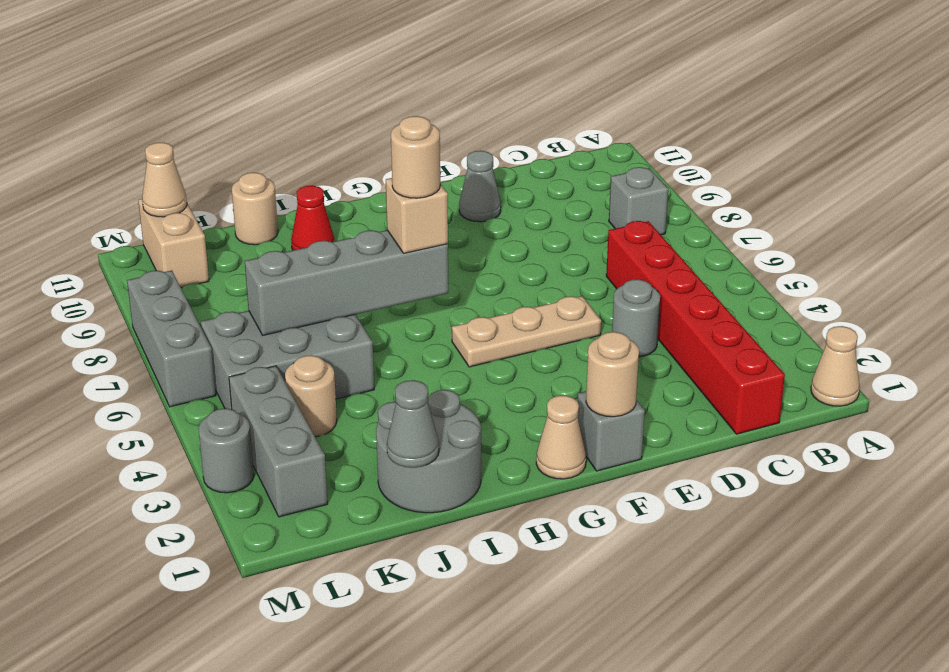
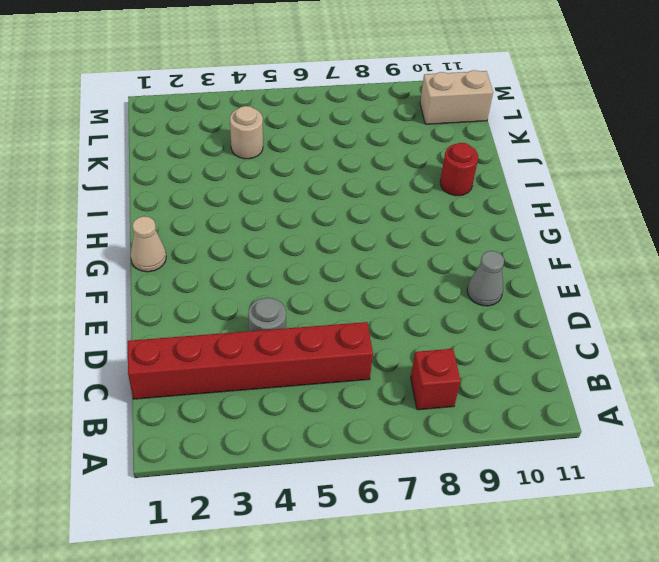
red 1x1 brick [411,349,461,410] -> grey 1x1 brick [609,167,668,235]
red 1x1 round brick [440,143,478,196] -> red 1x1 cone [291,186,334,250]
none -> tan 1x1 cone [811,326,860,406]
none -> tan 1x3 plate [452,296,601,367]
none -> grey 1x1 brick [577,391,645,471]

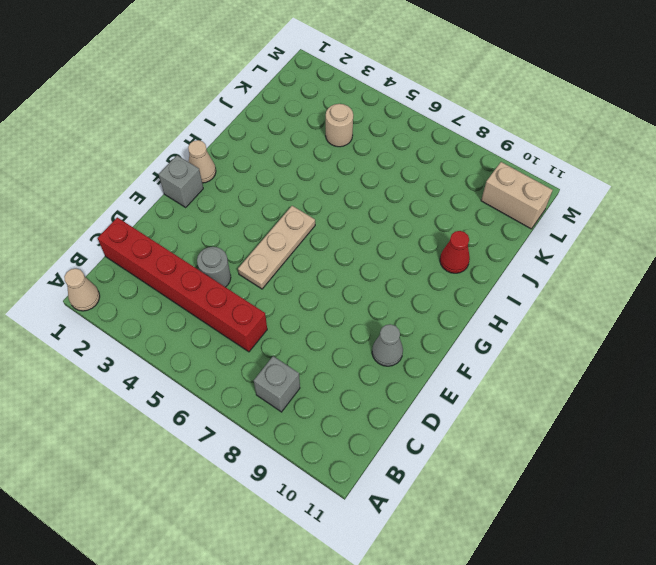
none -> grey 2x2 round brick [376,390,481,513]
none -> grey 2x3 brick [201,311,374,409]
none -> tan 1x1 round brick [232,173,278,245]

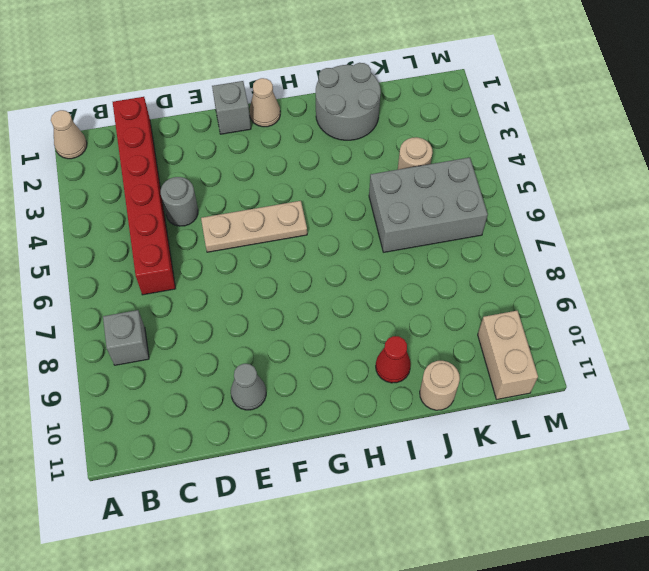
none -> grey 1x3 brick [229,366,328,517]
none -> grey 1x1 round brick [198,408,254,493]
none -> grey 1x3 brick [127,271,216,407]

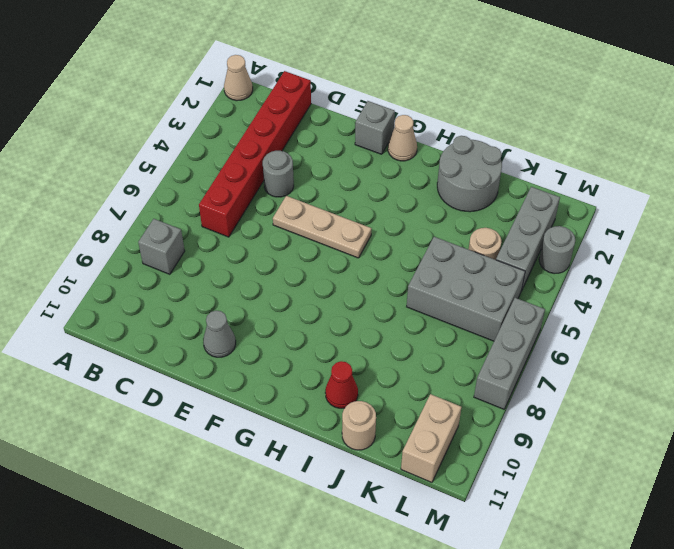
none -> tan 1x1 round brick [586,332,639,417]
none -> grey 1x4 brick [245,230,448,335]
none -> grey 1x1 cone [387,380,439,468]

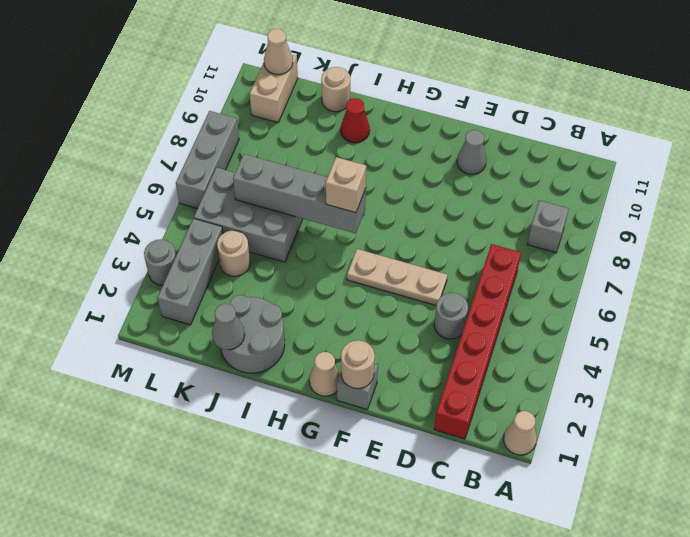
none -> tan 1x1 round brick [391,116,440,198]

